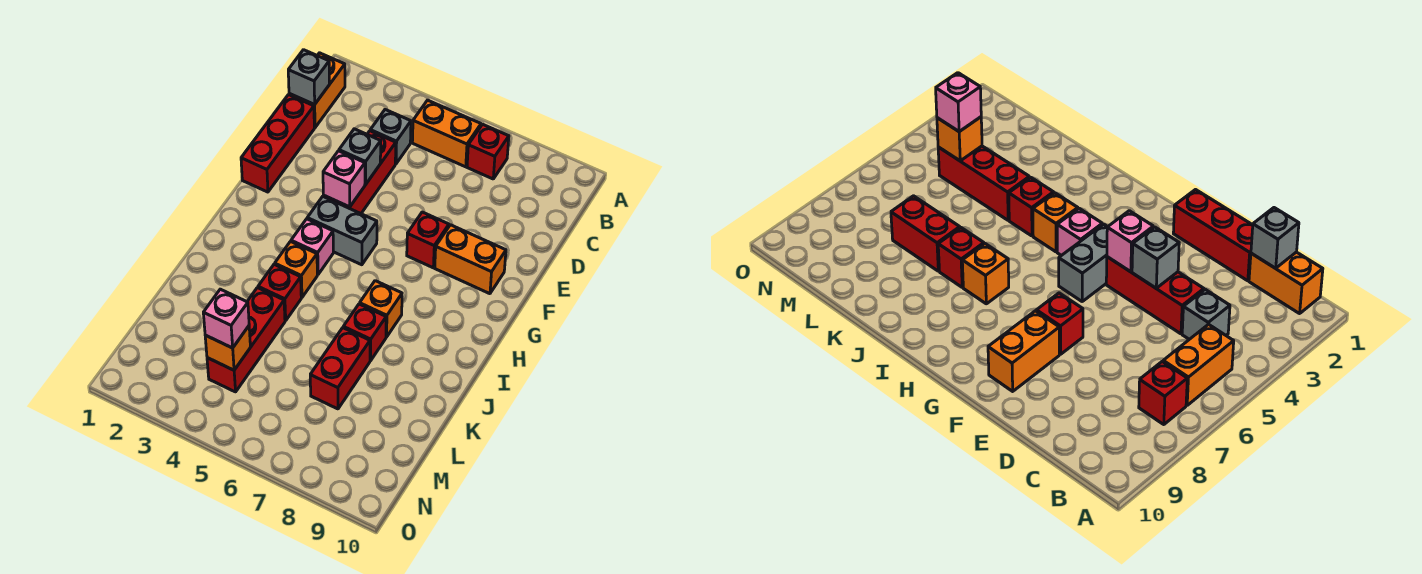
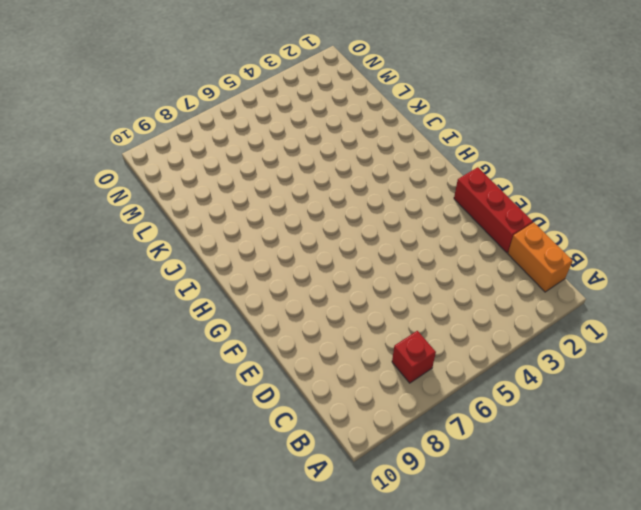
none -> orange 1x2 brick [412,100,481,167]
none -> grey 1x1 brick [370,110,411,164]
none -> red 1x3 brick [323,131,396,214]

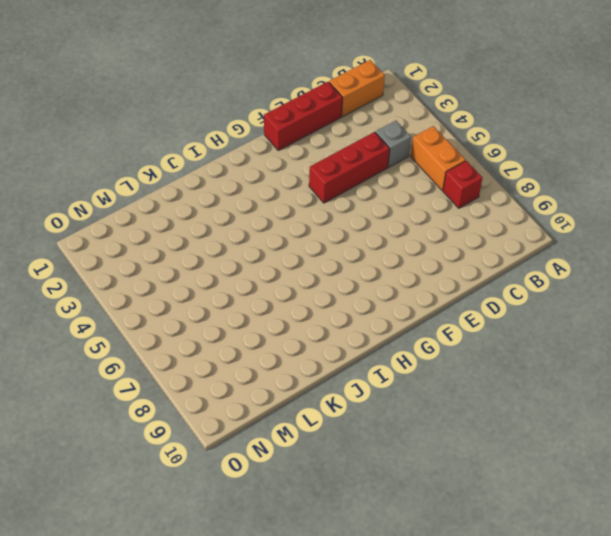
none -> red 1x1 brick [407,212,449,268]
none -> orange 1x2 brick [435,225,506,294]
none -> grey 1x2 brick [307,197,377,265]

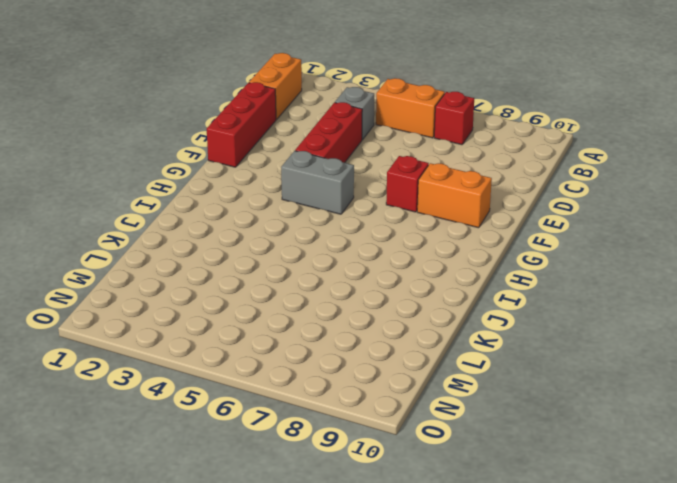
none -> pink 1x1 brick [291,219,333,274]
none -> orange 1x1 brick [275,242,317,297]
none -> orange 1x1 brick [360,281,402,337]

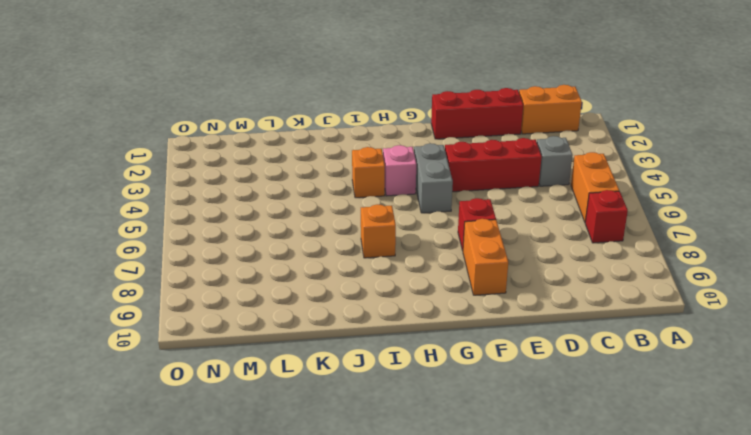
none -> red 1x1 brick [258,264,301,321]
none -> red 1x1 brick [343,304,386,361]
none -> red 1x3 brick [207,288,285,392]

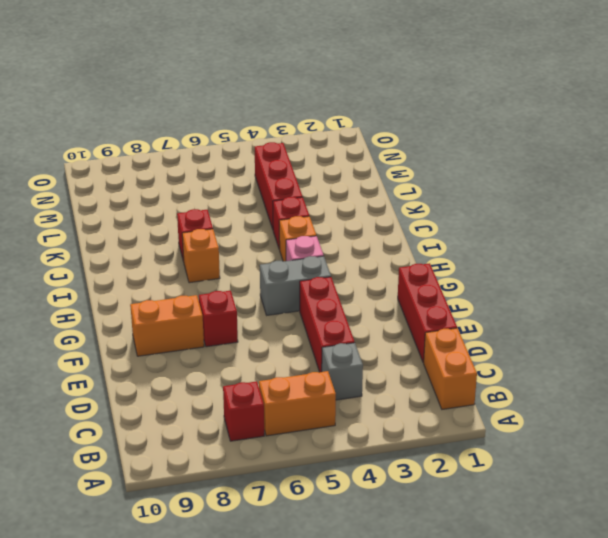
none -> red 1x2 brick [310,328,370,409]
none -> grey 1x1 brick [288,50,329,105]
none -> grey 1x1 brick [339,129,381,185]

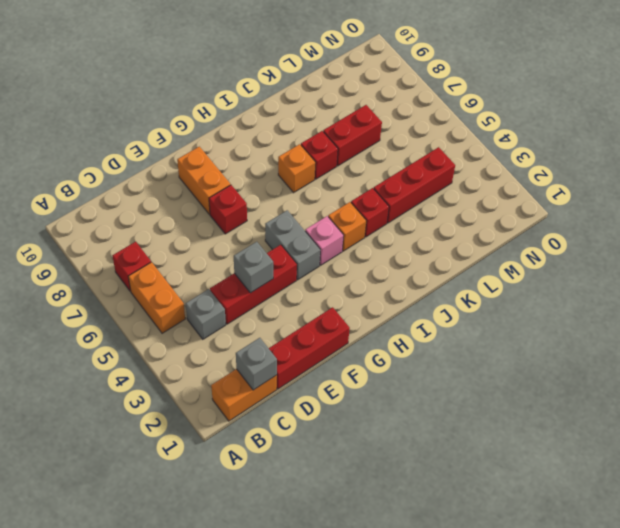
none -> pink 1x1 brick [323,151,365,207]
none -> orange 1x1 brick [205,326,250,370]
none -> pink 1x1 brick [203,289,249,348]

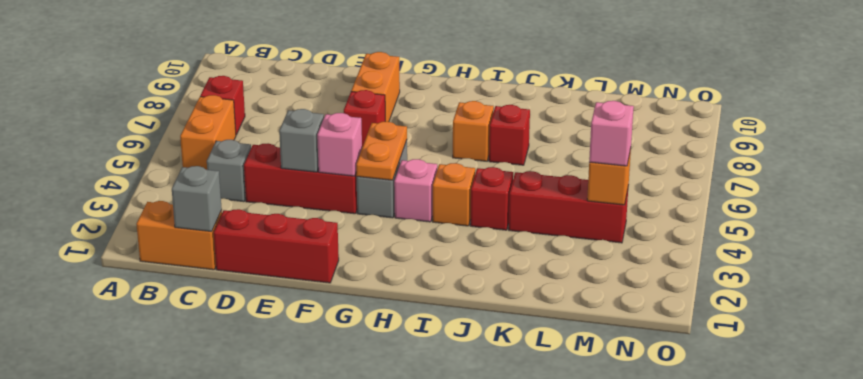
orange 1x2 plate [356,121,407,180] -> none
none -> red 1x2 brick [310,328,370,409]

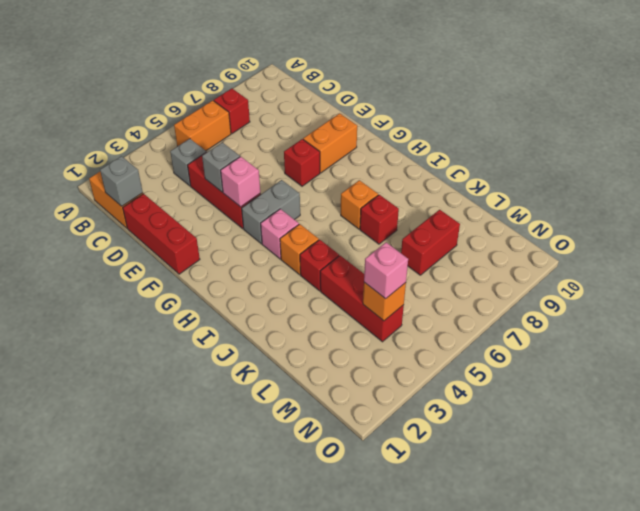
red 1x2 brick [401,210,460,275] -> red 1x2 brick turned to [310,328,370,409]

